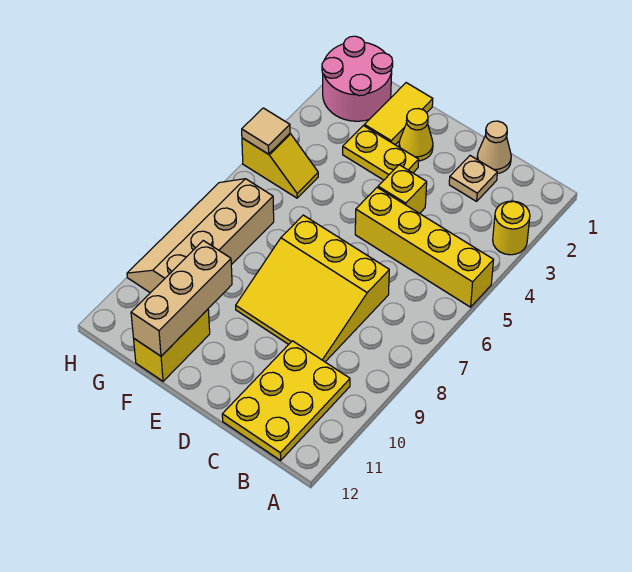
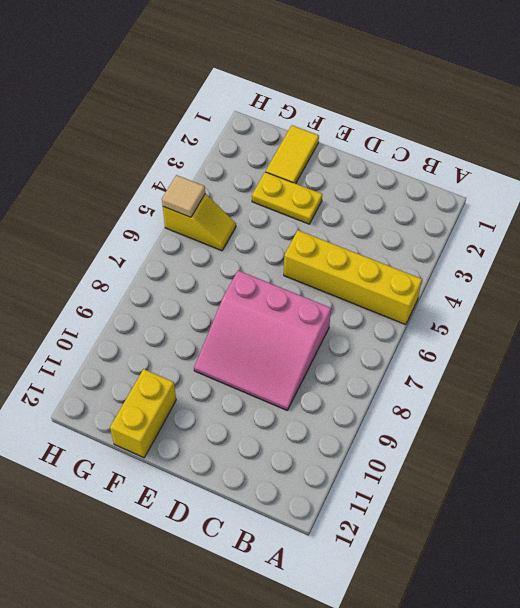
pink 3x3 slope [194,270,331,410] -> yellow 3x3 slope [236,215,389,362]
none -> yellow 1x1 round brick [493,201,530,255]
none -> yellow 2x3 plate [222,341,350,460]
none -> tan 1x1 cone [477,121,511,174]

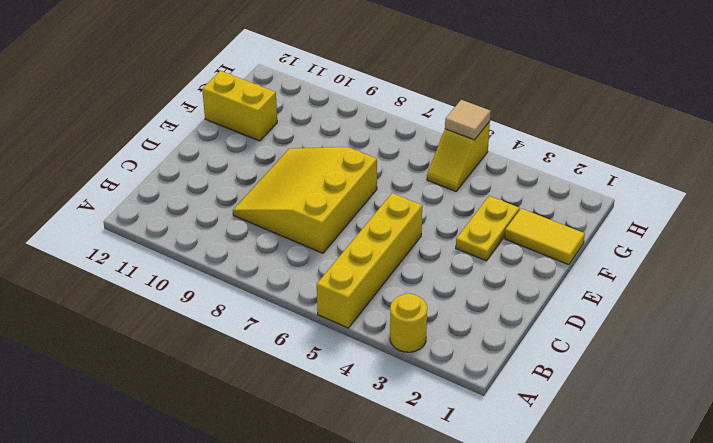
none -> yellow 2x3 plate [222,341,350,460]
none -> tan 1x1 cone [477,121,511,174]
none -> tan 1x1 plate [449,156,497,201]

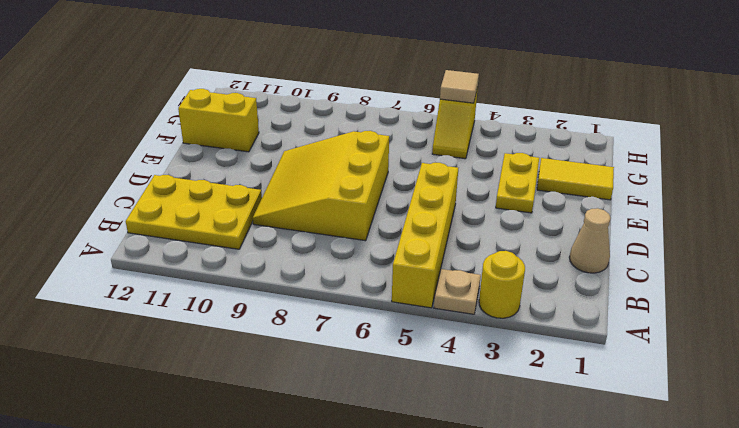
tan 1x1 plate [434,269,481,314] -> tan 1x1 plate moved to [449,156,497,201]
none -> yellow 1x1 brick [378,165,427,214]
none -> yellow 1x1 cone [399,109,433,161]
none -> pink 2x2 round brick [322,36,393,121]

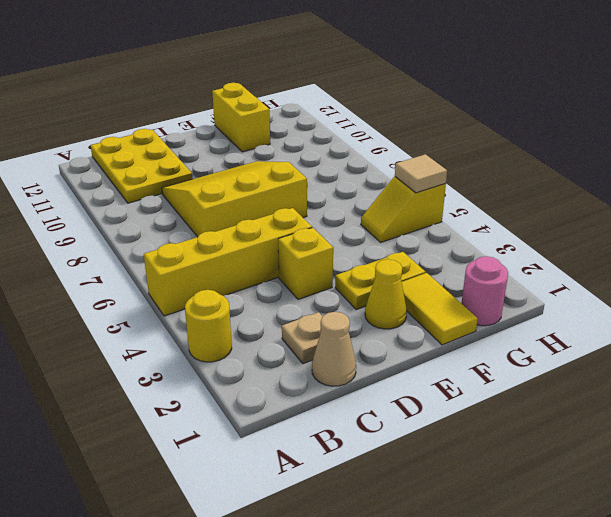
pink 1x1 round brick [461,256,508,326] -> pink 2x2 round brick [322,36,393,121]
none -> tan 2x4 slope [127,179,274,293]
none -> tan 1x3 brick [131,241,232,356]

